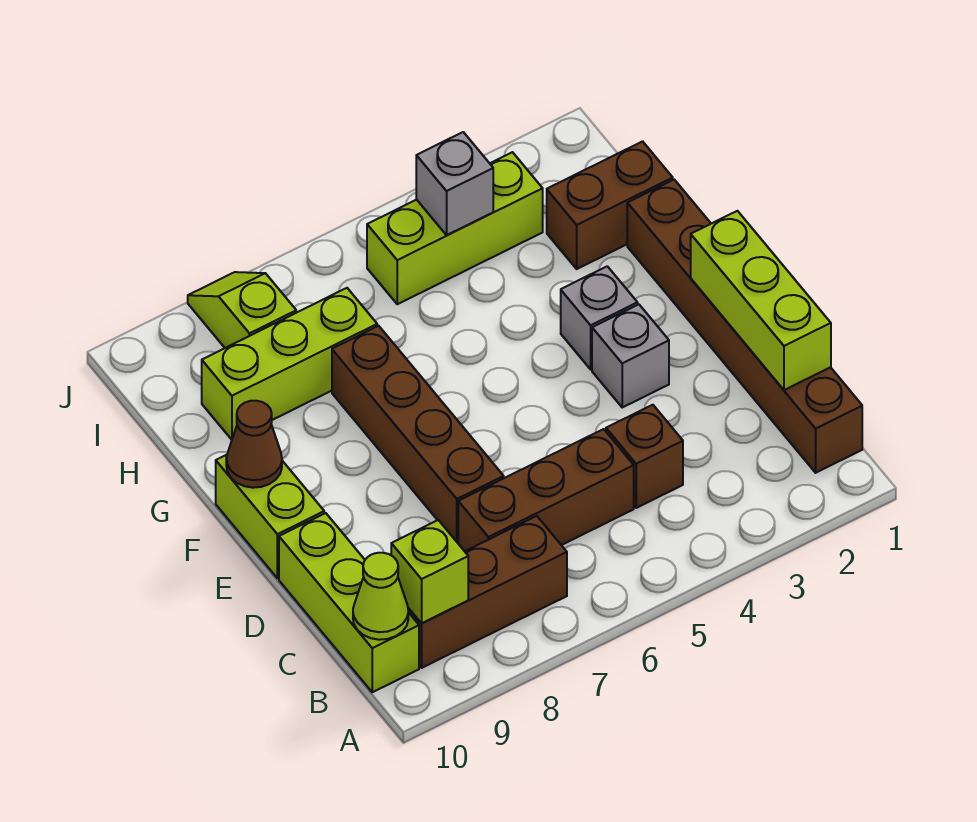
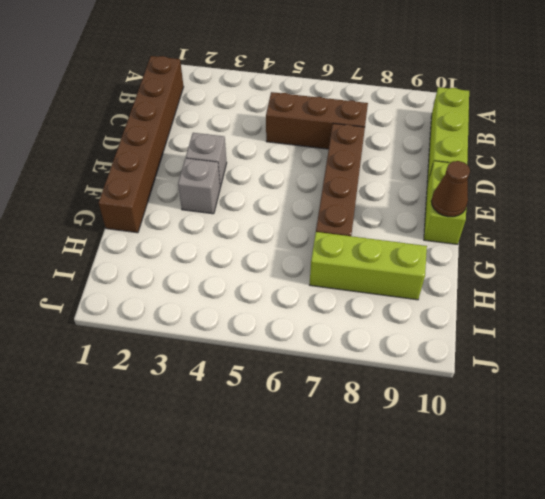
none -> brown 1x3 brick [408,516,567,668]
none -> brown 1x1 brick [606,405,683,508]
none -> brown 1x2 brick [547,141,673,269]

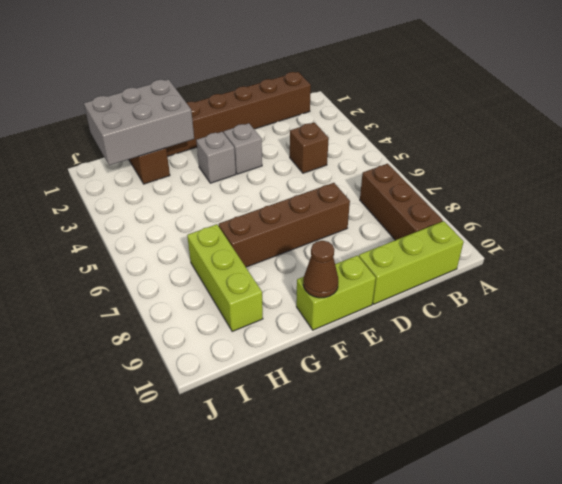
grey 2x3 brick [84,79,194,165] -> none
none -> brown 1x3 brick [458,429,634,551]
none -> lime 1x3 brick [367,152,543,304]
none -> lime 1x2 slope [188,272,296,348]

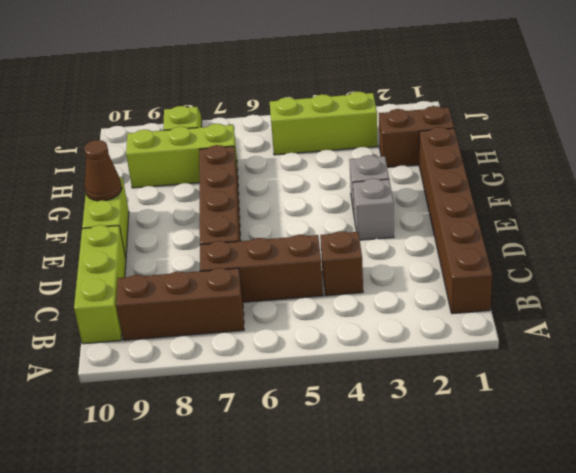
none -> lime 1x1 brick [391,520,468,623]
none -> lime 1x1 cone [353,553,408,640]
none -> lime 1x3 brick [691,211,831,390]

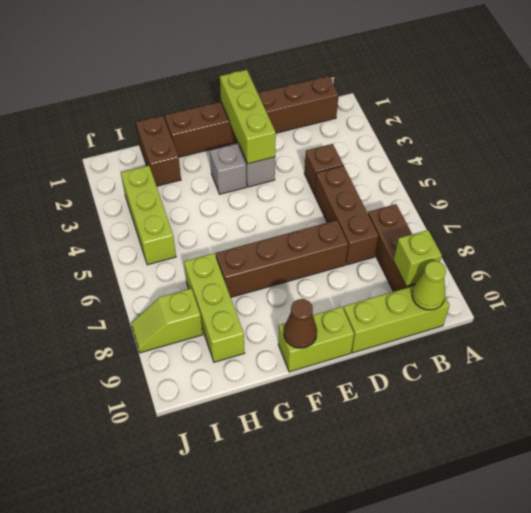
lime 1x3 brick [220,70,276,164] -> lime 1x3 brick turned to [691,211,831,390]
none -> grey 1x1 brick [416,132,493,235]

